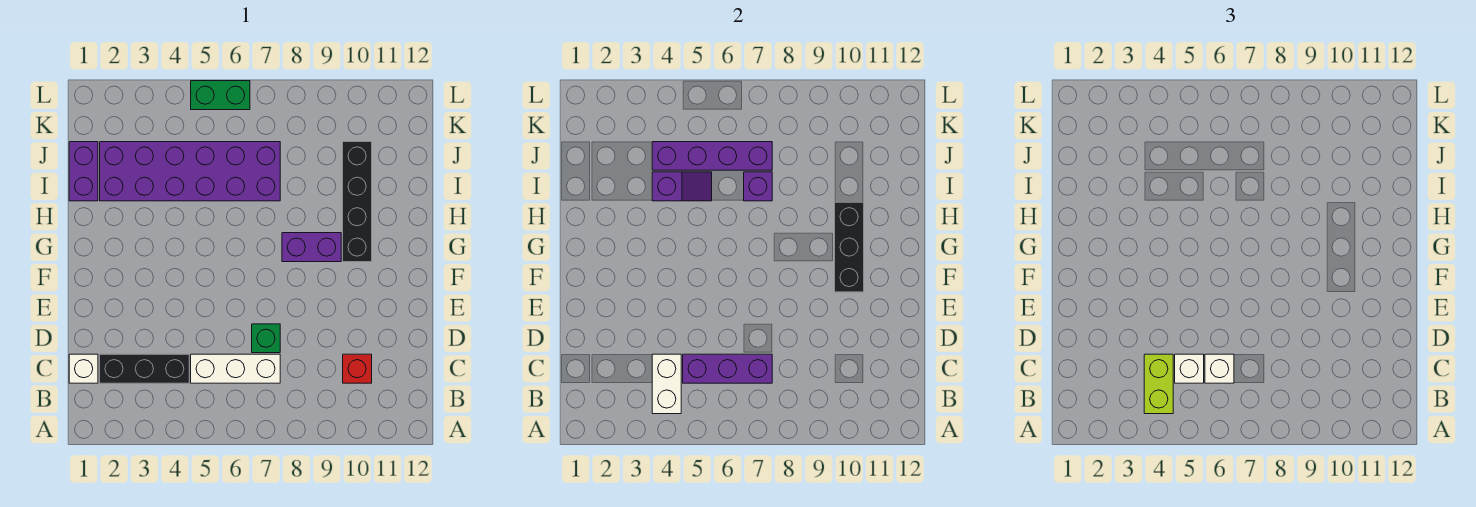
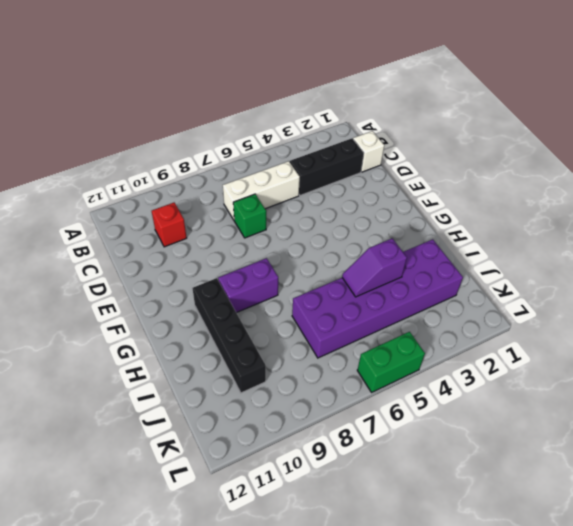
none -> purple 1x2 brick [69,142,98,201]
none -> white 1x2 brick [652,354,681,414]
none -> purple 1x3 brick [683,354,772,383]

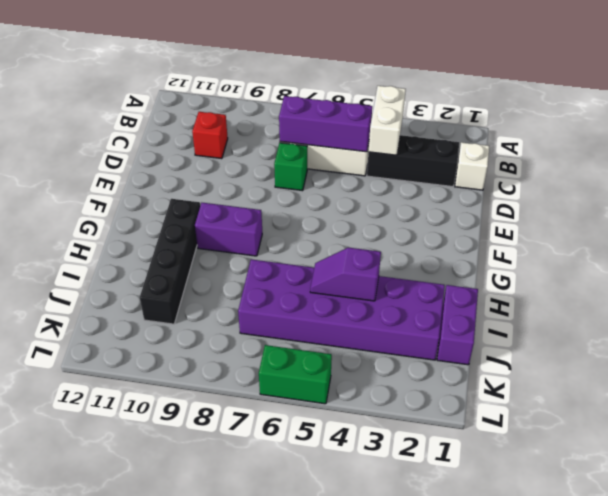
none -> black 1x3 brick [835,202,864,292]
none -> purple 1x1 brick [744,172,772,201]
none -> purple 1x4 brick [652,142,772,170]

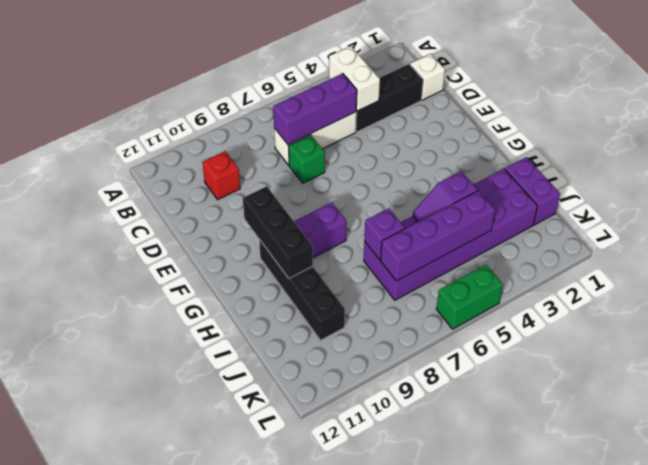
none -> lime 1x2 brick [1144,354,1173,414]
none -> white 1x1 brick [1175,354,1204,383]
none -> white 1x1 brick [1205,354,1234,383]

